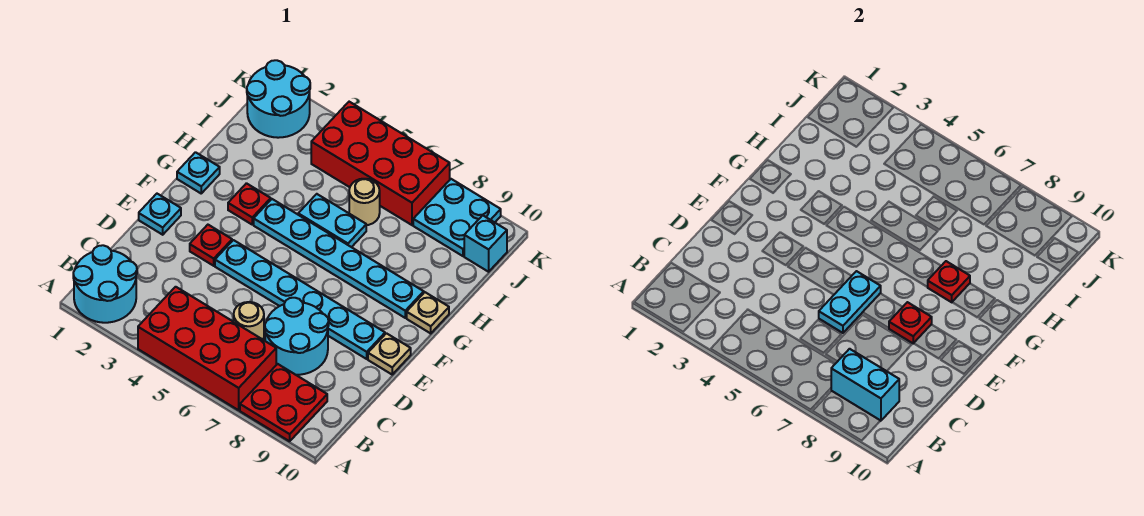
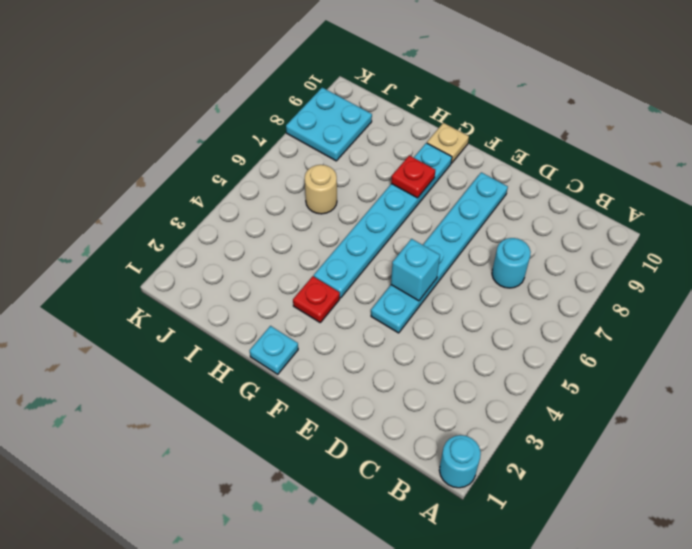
cyan 1x1 round brick [439,435,481,488] -> cyan 2x2 round brick [73,245,137,323]
cyan 1x1 round brick [492,238,531,288] -> cyan 2x2 round brick [265,298,329,375]
cyan 1x1 brick [391,239,440,301] -> cyan 1x1 brick moved to [464,215,507,272]
none -> red 2x4 brick [138,287,276,410]
none -> red 2x2 plate [240,364,327,441]
none -> tan 1x1 round brick [234,302,264,339]

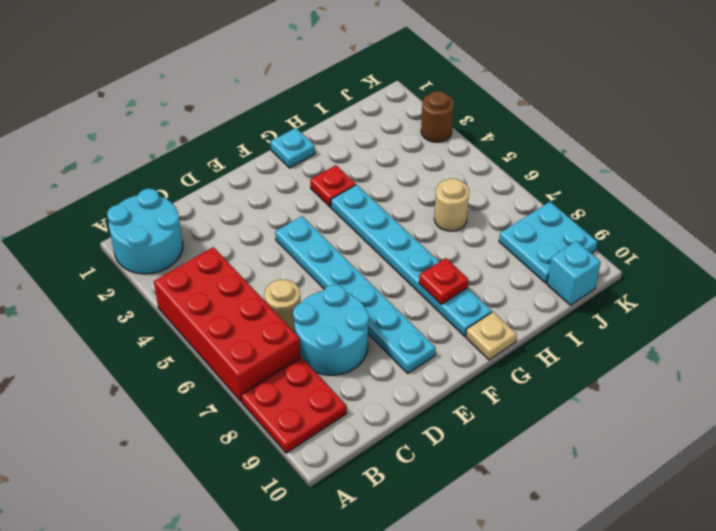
brown 1x1 round brick [421,91,454,142] -> none
none -> cyan 1x1 plate [139,194,181,235]
none -> red 1x1 plate [190,225,232,266]
none -> tan 1x1 plate [368,333,411,374]

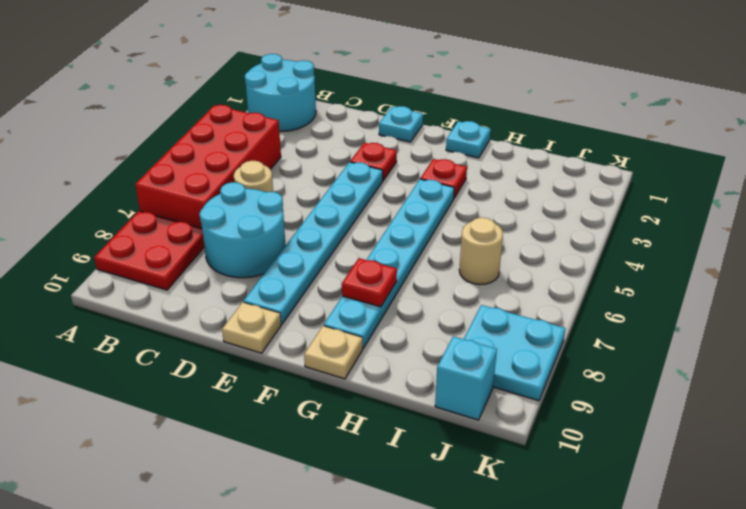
none -> cyan 1x2 plate [298,194,366,247]
none -> cyan 2x2 round brick [247,60,310,138]
none -> red 2x4 brick [311,102,450,225]

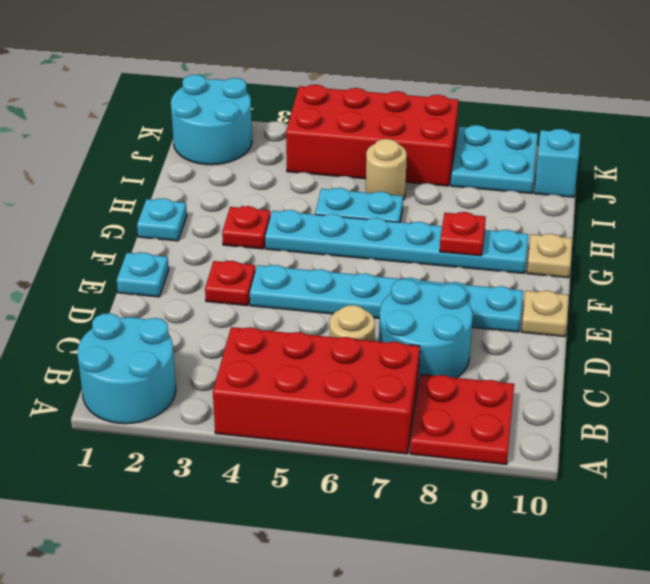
none -> cyan 1x2 brick [831,349,899,421]
none -> cyan 1x2 plate [819,271,881,333]
none -> red 1x1 plate [889,302,932,343]

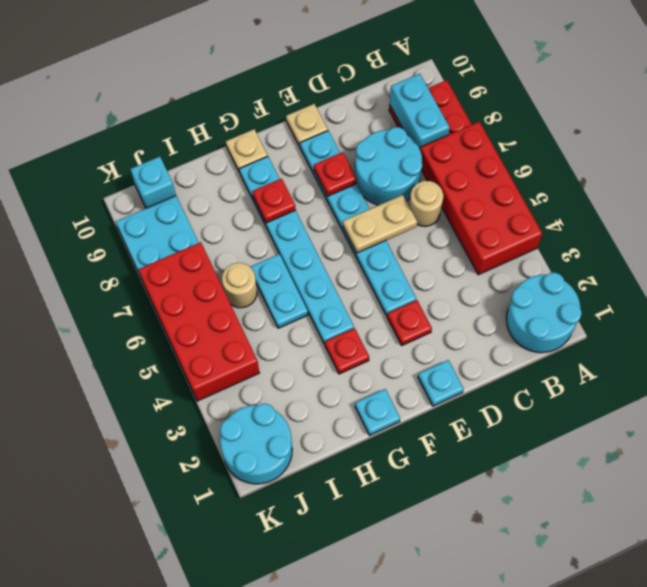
tan 1x2 plate [343,195,417,253] -> cyan 1x2 plate [819,271,881,333]

